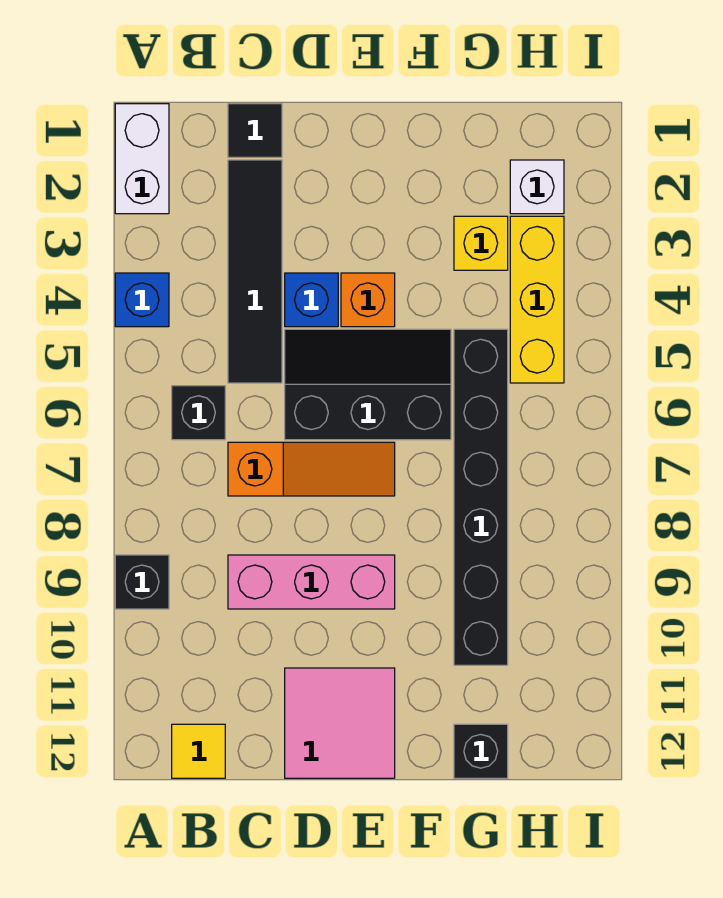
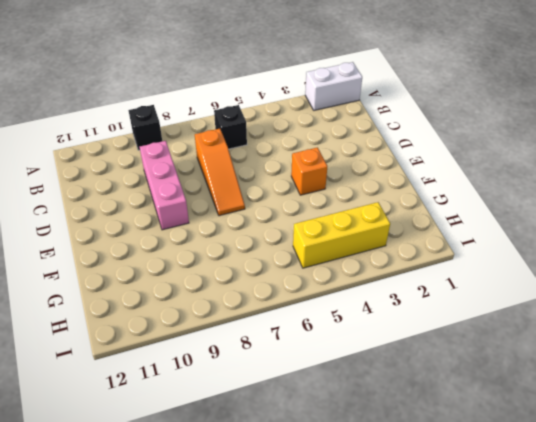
none -> blue 1x1 brick [115,273,169,327]
none -> yellow 1x1 tile [172,724,225,778]
none -> black 1x1 tile [228,104,282,157]

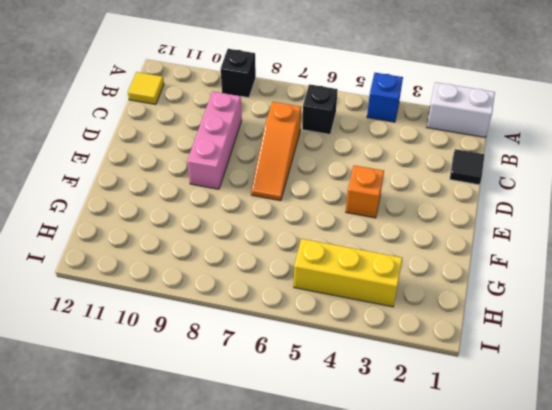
none -> black 1x4 tile [228,160,282,383]
none -> blue 1x1 brick [285,273,338,327]
none -> black 2x3 slope [285,329,451,440]

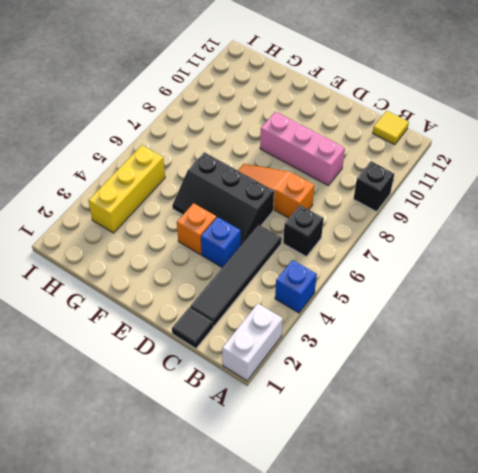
none -> pink 2x2 tile [285,668,395,778]
none -> yellow 1x1 brick [454,216,508,270]
none -> black 1x6 brick [454,329,508,665]

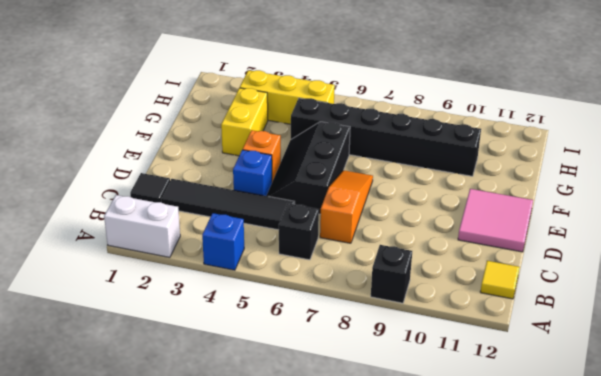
yellow 1x2 brick [221,88,268,156] -> yellow 1x1 brick [454,216,508,270]
none -> pink 1x3 brick [228,555,395,609]
none -> black 1x1 brick [454,724,508,778]
none -> white 1x1 brick [510,160,564,214]

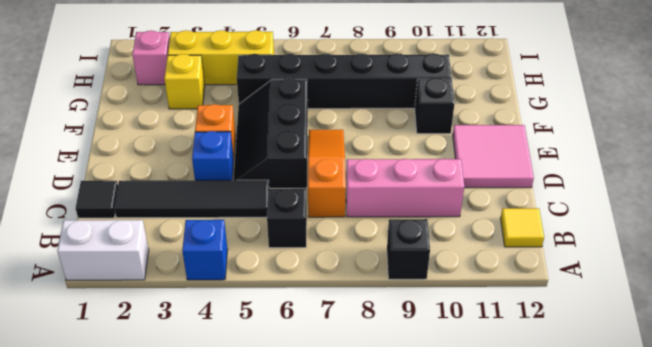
pink 1x3 brick [346,159,464,217] -> pink 1x3 brick turned to [228,555,395,609]
black 1x1 brick [415,78,454,134] -> black 1x1 brick moved to [454,724,508,778]
pink 1x1 brick [132,31,170,85] -> white 1x1 brick [510,160,564,214]

